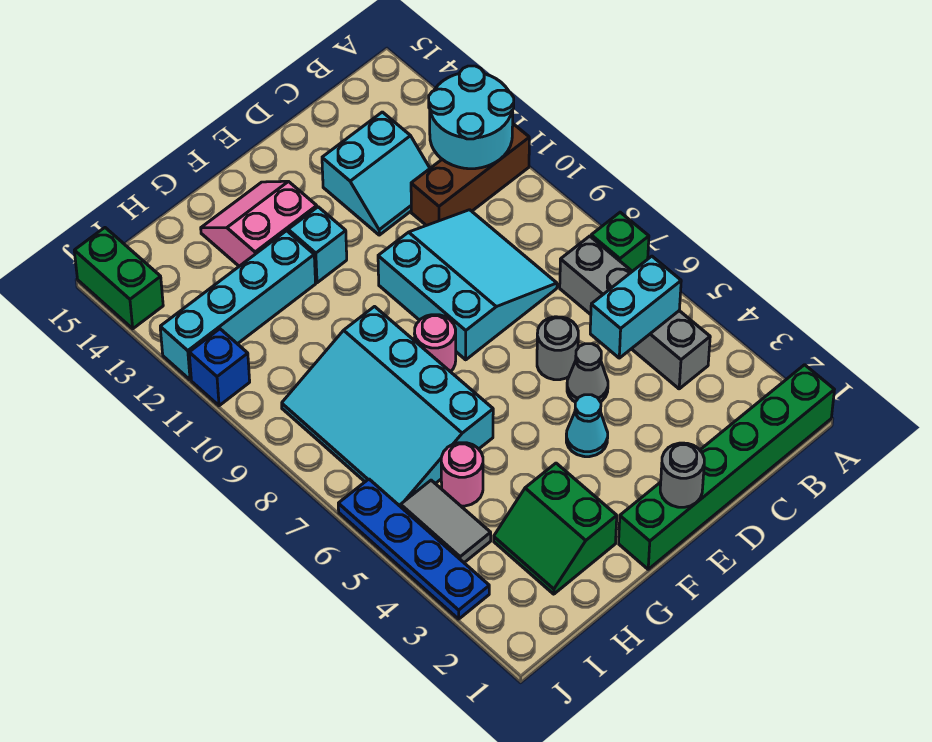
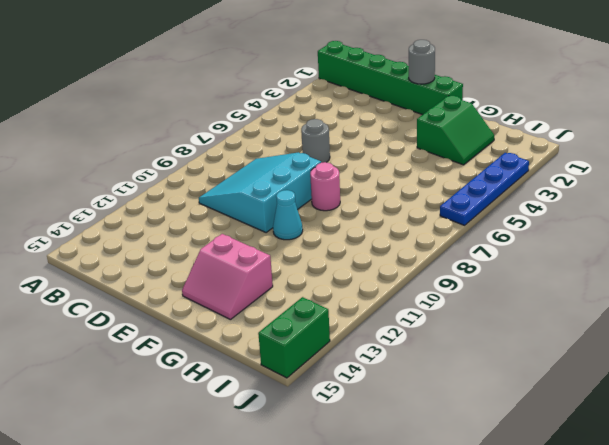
cyan 1x1 cone [273,190,303,240] -> cyan 1x1 cone moved to [566,395,608,457]
none -> green 1x1 brick [591,212,649,271]
none -> brown 1x3 brick [411,124,529,226]
none -> grey 1x4 brick [560,236,710,389]

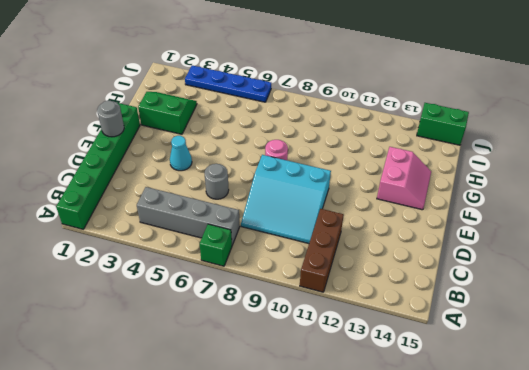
none -> cyan 2x2 slope [322,112,430,235]
none -> grey 1x1 cone [567,344,608,402]
none -> cyan 1x1 brick [288,207,347,283]

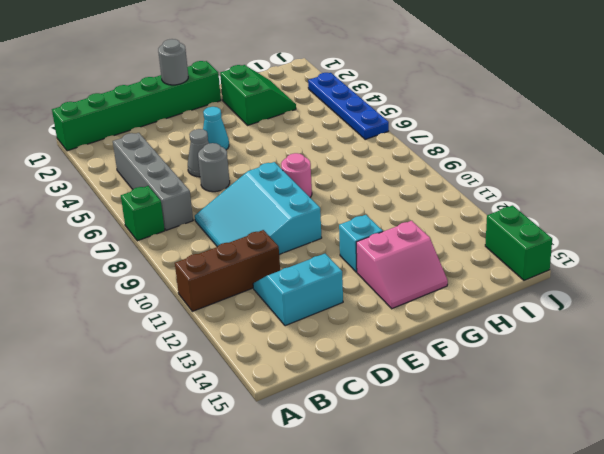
none -> cyan 3x4 slope [282,307,493,507]
none -> cyan 1x4 brick [160,231,316,380]
none -> pink 1x1 round brick [441,443,483,506]

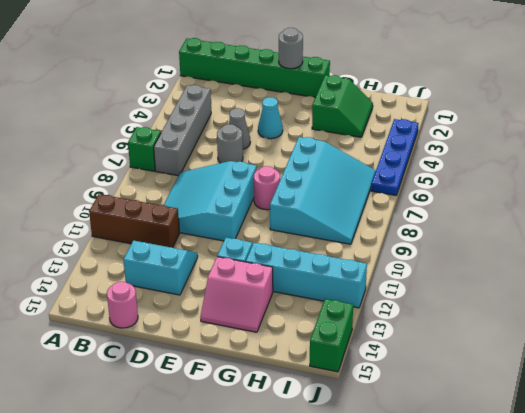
pink 1x1 round brick [107,282,138,328] -> pink 1x1 round brick moved to [441,443,483,506]
none -> grey 1x2 tile [401,480,491,563]
none -> blue 1x1 brick [189,329,250,406]
none -> cyan 2x2 round brick [429,66,514,169]

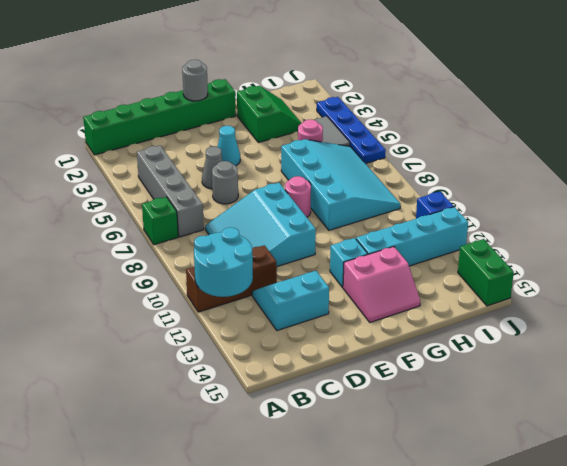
none -> cyan 1x2 brick [590,256,681,358]

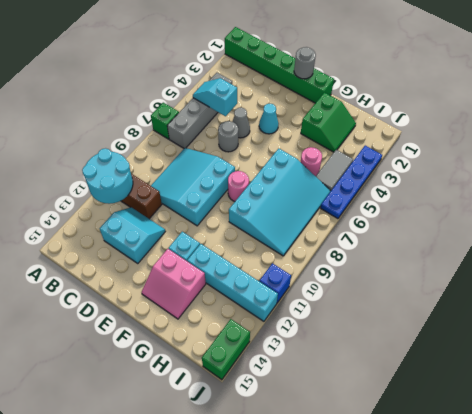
cyan 1x2 slope [193,78,237,116] -> cyan 1x2 brick [590,256,681,358]

